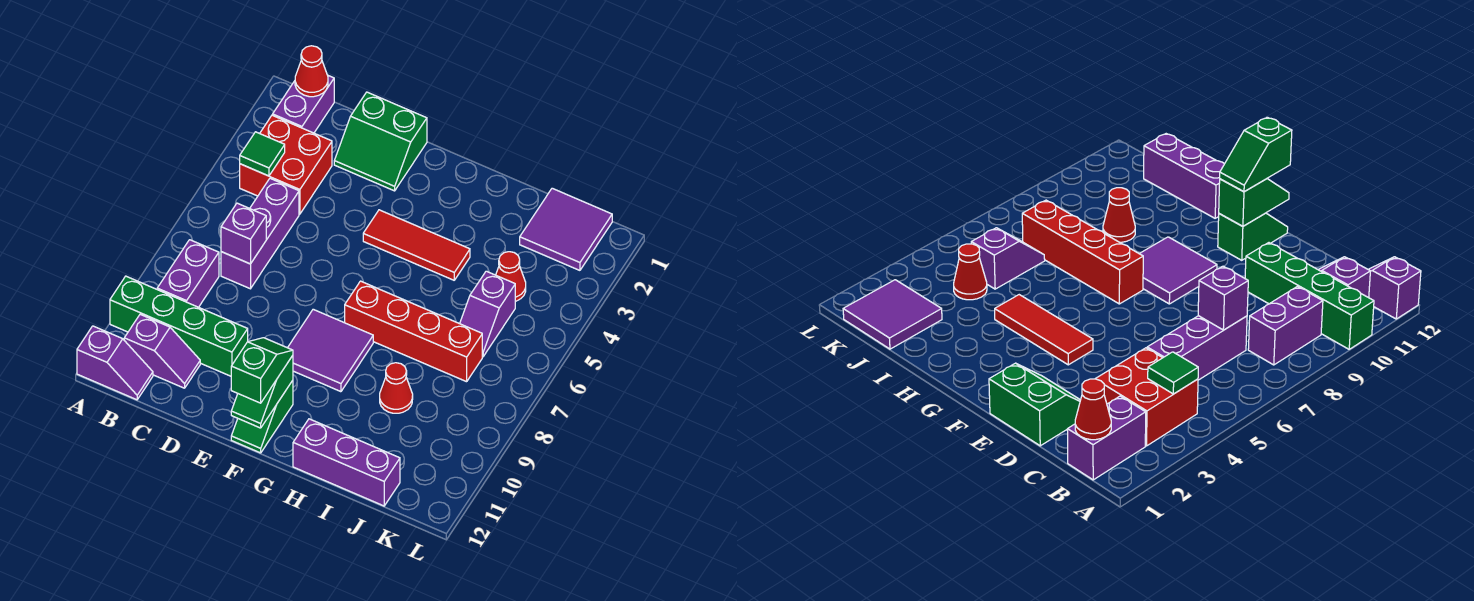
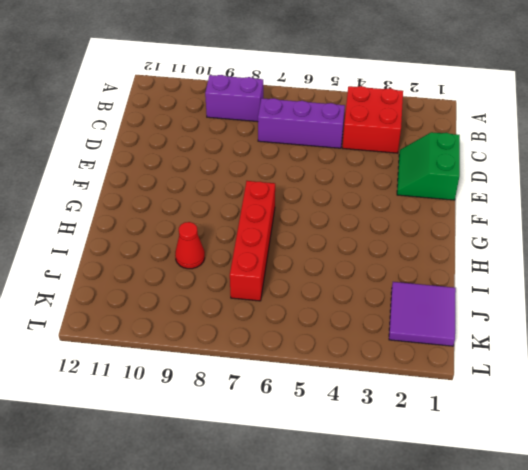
none -> green 1x4 brick [110,276,248,376]
none -> purple 1x2 slope [77,326,153,400]
none -> purple 1x2 brick [273,76,334,133]

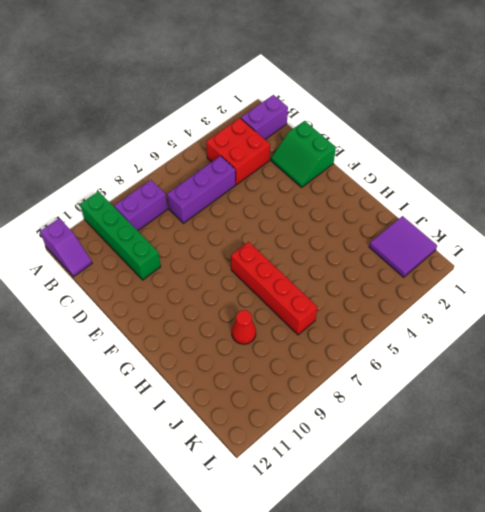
none -> purple 1x2 slope [124,314,200,388]
none -> red 1x3 tile [363,210,470,280]
none -> purple 2x2 tile [288,309,373,392]

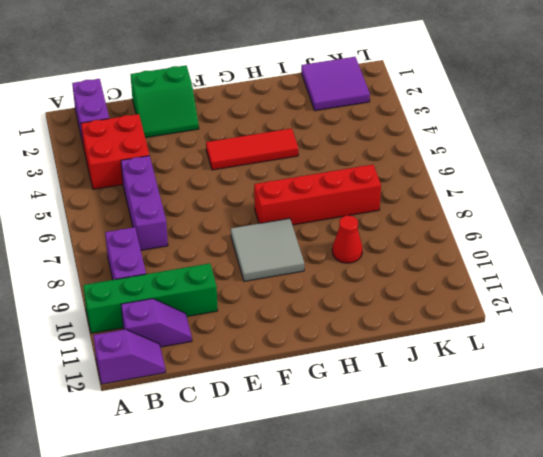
grey 2x2 tile [231,218,304,281] -> purple 2x2 tile [288,309,373,392]
none -> green 1x2 slope [231,380,293,453]
none -> purple 1x3 brick [293,419,400,506]
none -> red 1x1 cone [496,252,526,301]

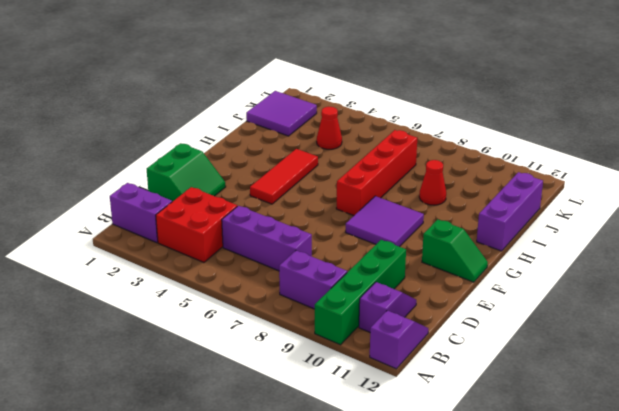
none -> purple 1x2 slope [460,271,515,357]
none -> red 1x1 cone [295,46,328,97]
none -> green 1x1 tile [240,132,285,176]

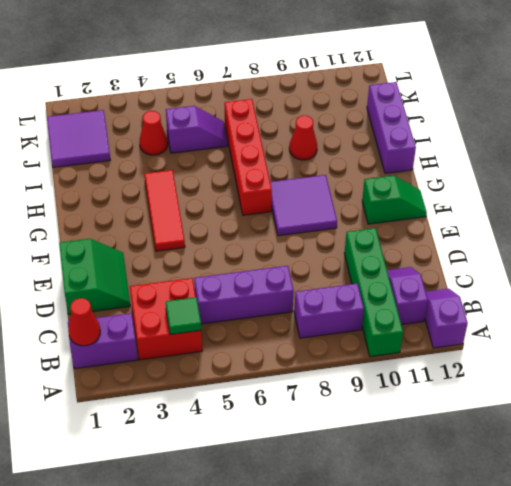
none -> purple 1x1 brick [221,203,266,264]
none -> green 1x2 slope [231,356,293,428]
none -> green 1x2 slope [231,338,293,403]

